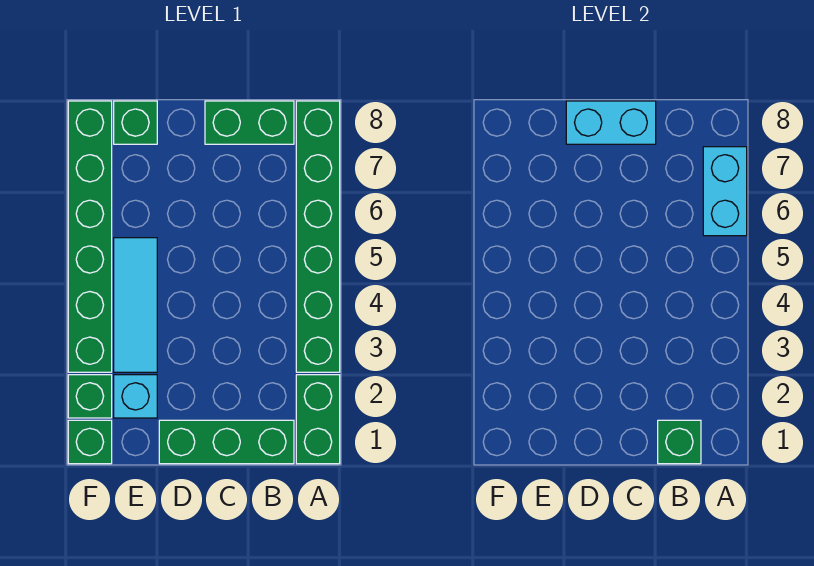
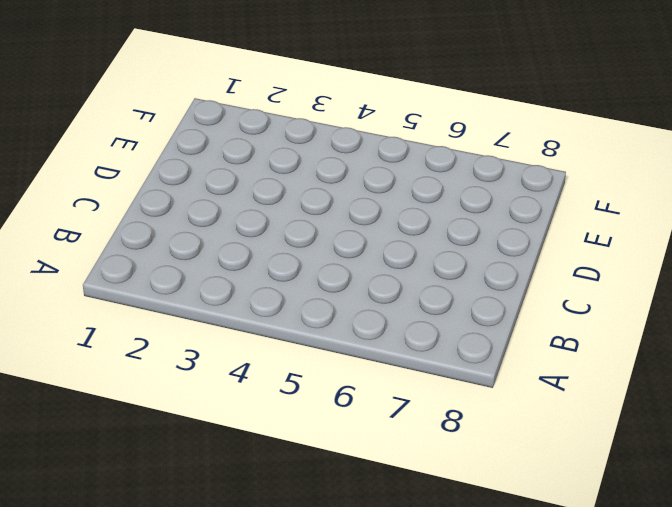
none -> green 1x2 brick [296,375,340,464]
none -> green 1x6 brick [296,101,340,372]
none -> green 1x3 brick [159,420,294,464]

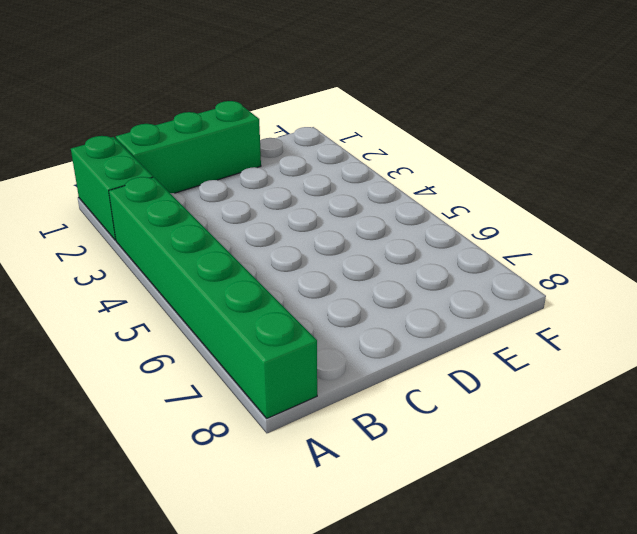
none -> green 1x2 brick [205,101,294,144]
none -> cyan 1x1 brick [114,375,157,418]
none -> cyan 1x3 tile [114,238,157,372]

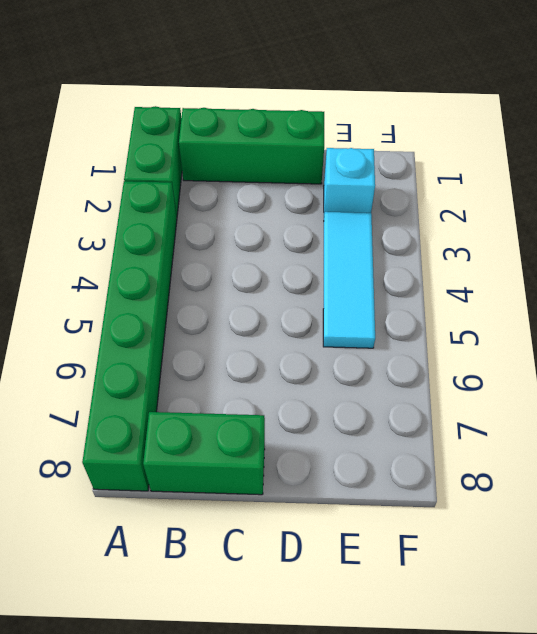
none -> green 1x1 brick [114,101,157,144]
none -> green 1x1 brick [68,420,112,464]
none -> green 1x1 brick [68,375,112,418]

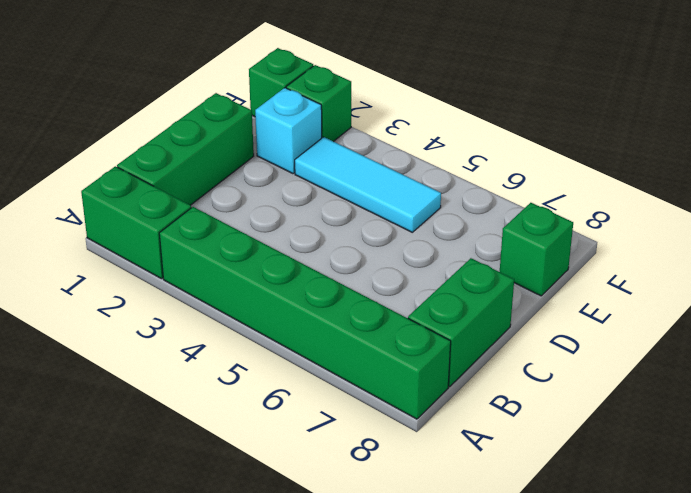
none -> green 1x6 brick [68,101,112,372]
none -> cyan 1x2 brick [703,147,747,236]
none -> green 1x1 brick [658,420,701,464]

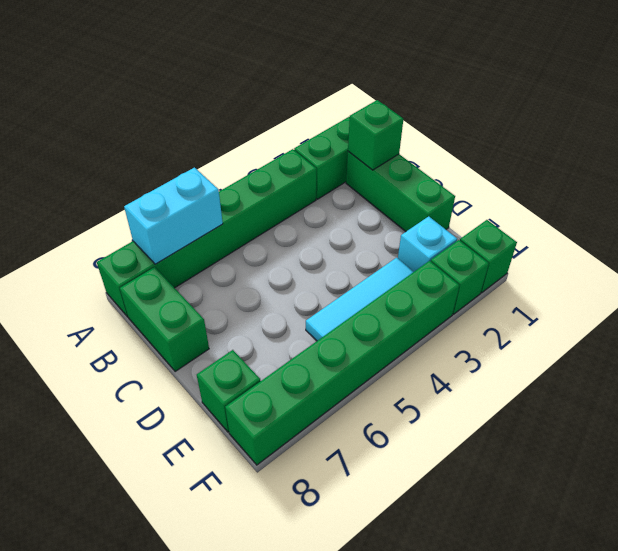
none -> cyan 1x2 brick [566,101,656,144]

